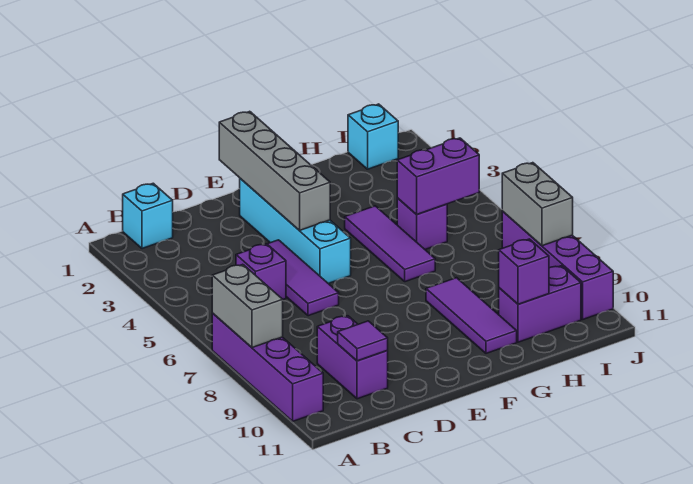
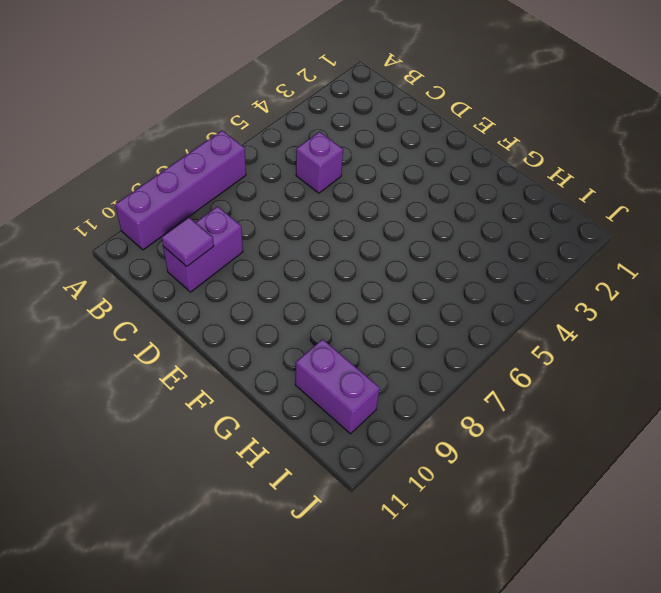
none -> cyan 1x1 brick [123,183,173,249]
none -> purple 1x3 tile [268,240,339,316]
none -> cyan 1x4 brick [240,178,351,284]

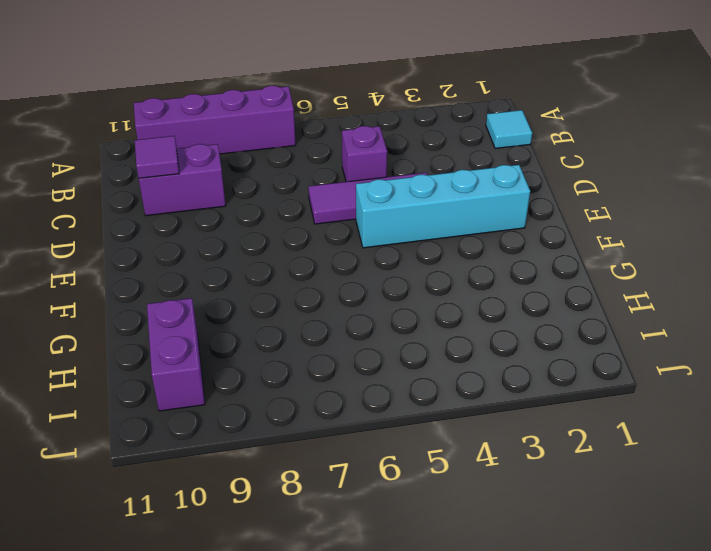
cyan 1x1 tile [486,110,532,149] -> cyan 1x1 brick [123,183,173,249]
none -> purple 1x3 tile [345,206,435,282]
none -> purple 1x3 tile [426,278,517,353]
none -> purple 1x1 brick [397,198,447,249]

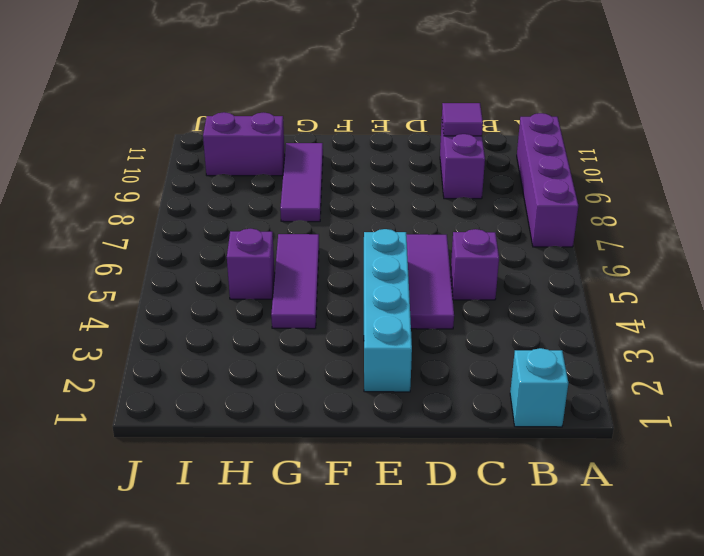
none -> cyan 1x1 brick [348,104,398,169]
none -> purple 1x4 brick [502,211,613,319]
none -> grey 1x2 brick [212,264,283,348]

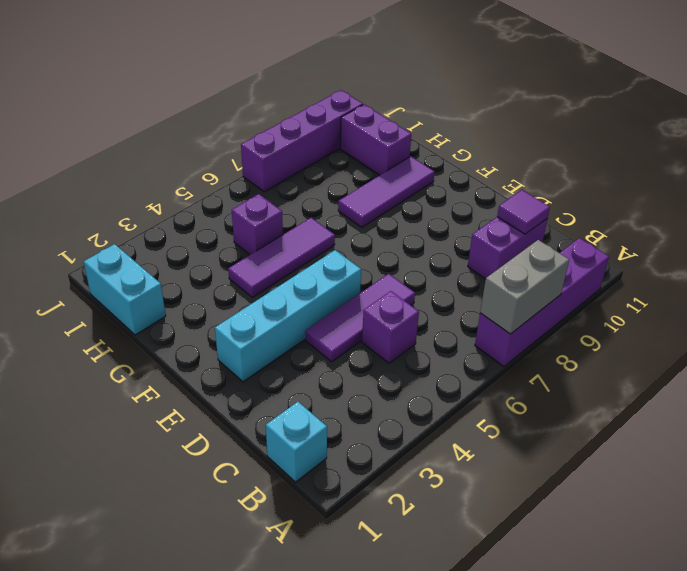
cyan 1x2 brick [84,244,166,335] -> cyan 1x1 brick [348,104,398,169]
none -> grey 1x4 brick [219,111,330,231]
none -> purple 1x2 brick [397,138,479,215]
none -> purple 1x1 brick [499,239,549,304]

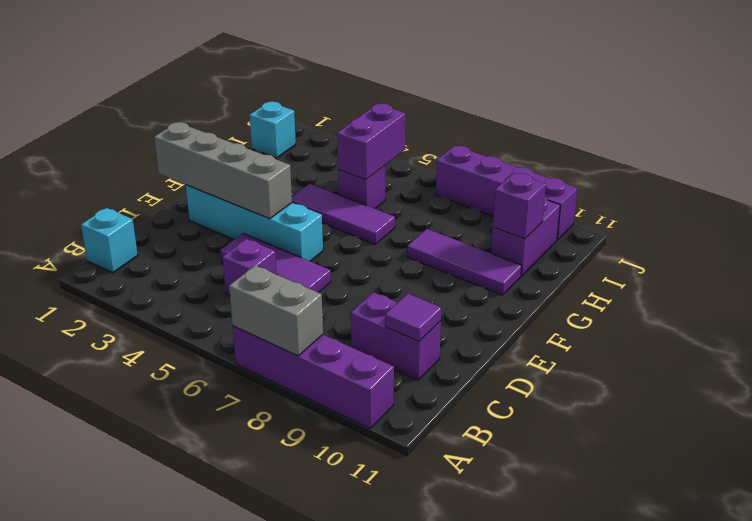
none -> grey 1x2 brick [502,163,573,246]

